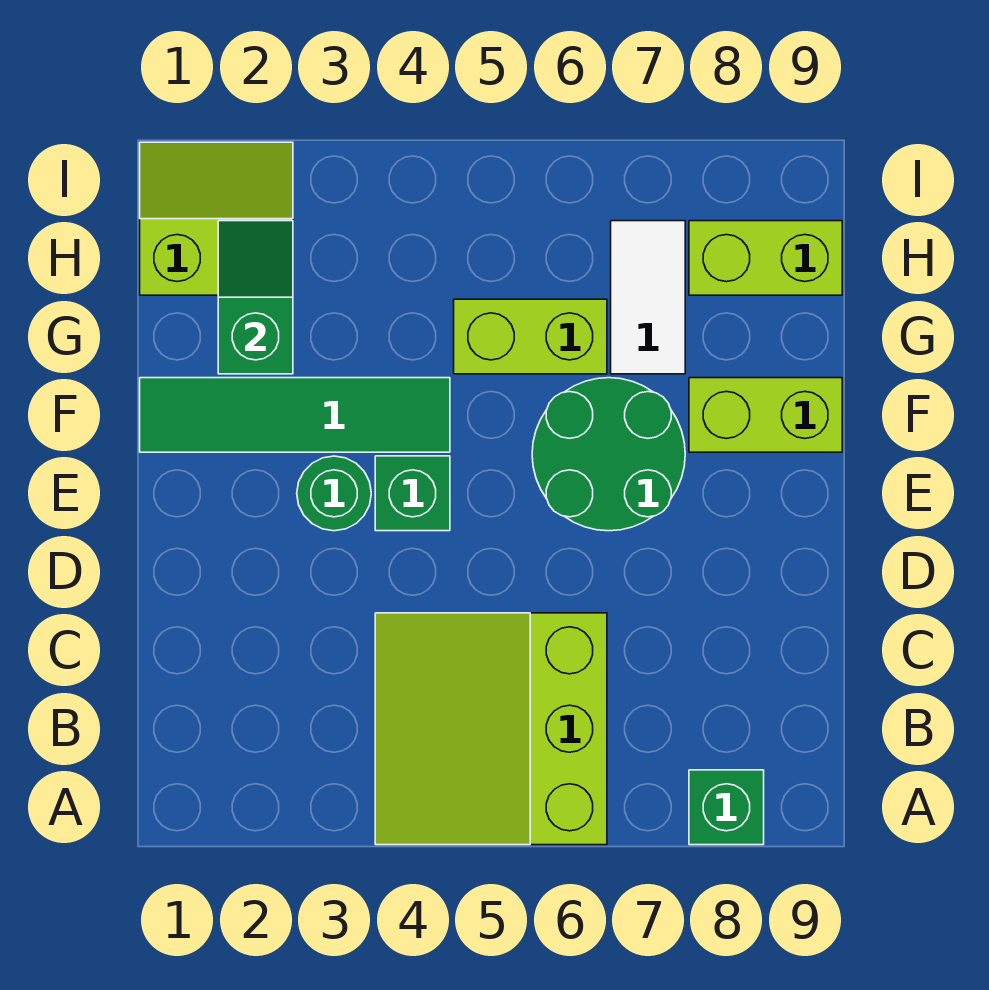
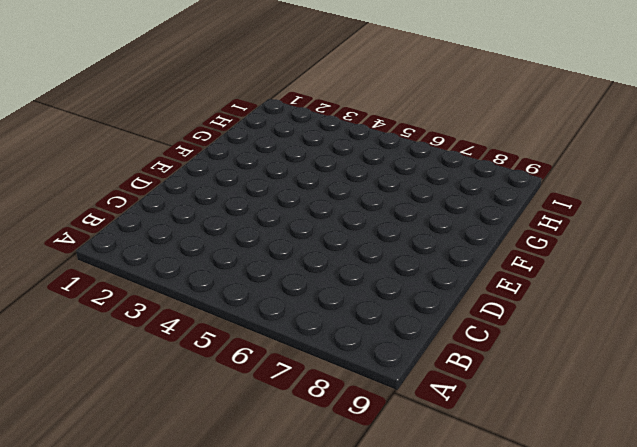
none -> lime 3x3 slope [375,613,607,845]
none -> green 1x1 brick [689,770,764,845]
none -> green 1x1 round brick [297,456,371,531]

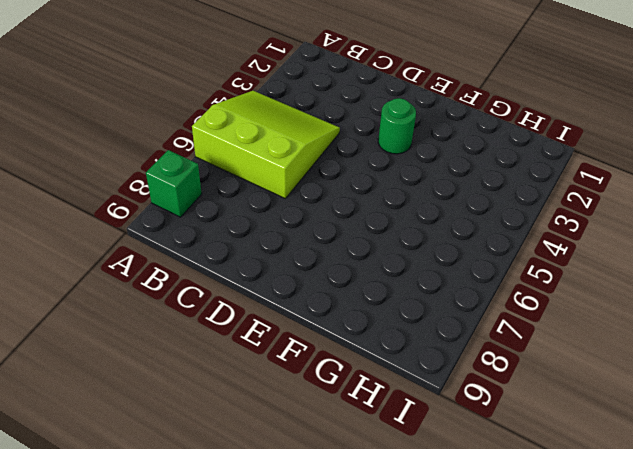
none -> green 1x1 brick [375,456,450,531]
none -> green 2x2 round brick [532,378,685,531]
none -> green 1x4 tile [140,378,450,452]

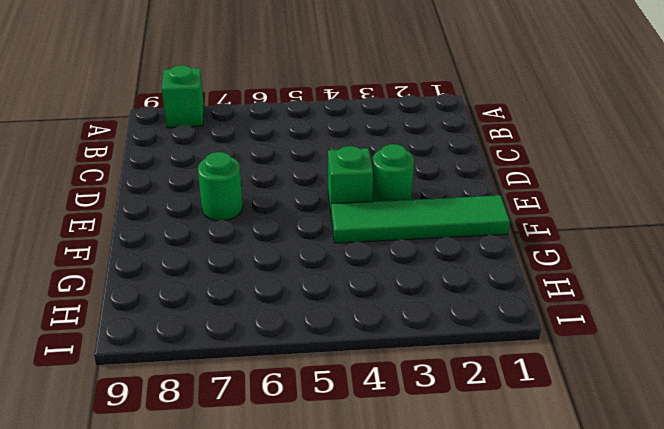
green 1x1 round brick [198,152,243,221] -> green 2x2 round brick [532,378,685,531]
none -> lime 3x3 slope [375,613,607,845]
none -> lime 1x2 brick [689,378,842,452]
none -> lime 1x2 brick [454,299,607,374]

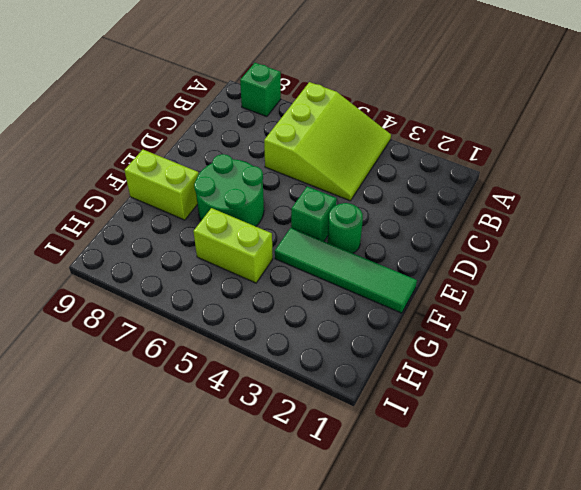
none -> white 1x2 tile [611,221,685,374]
none -> lime 2x2 slope [140,142,293,295]
none -> lime 1x2 brick [689,221,842,295]

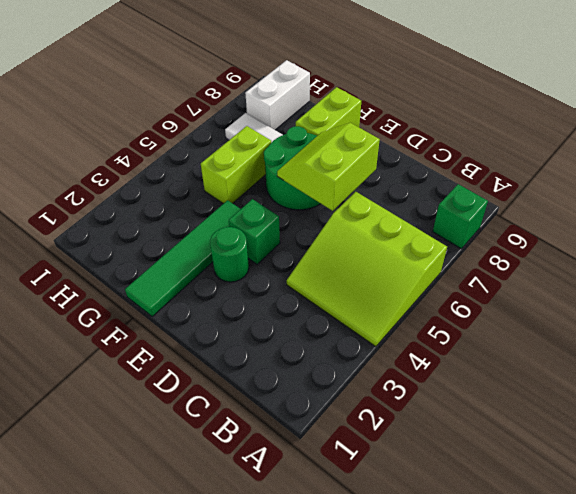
lime 2x2 slope [277,123,380,211] -> lime 2x2 slope moved to [140,142,293,295]
white 1x2 brick [245,60,310,130] -> lime 1x2 brick [689,221,842,295]
none -> green 1x2 slope [218,221,293,374]

